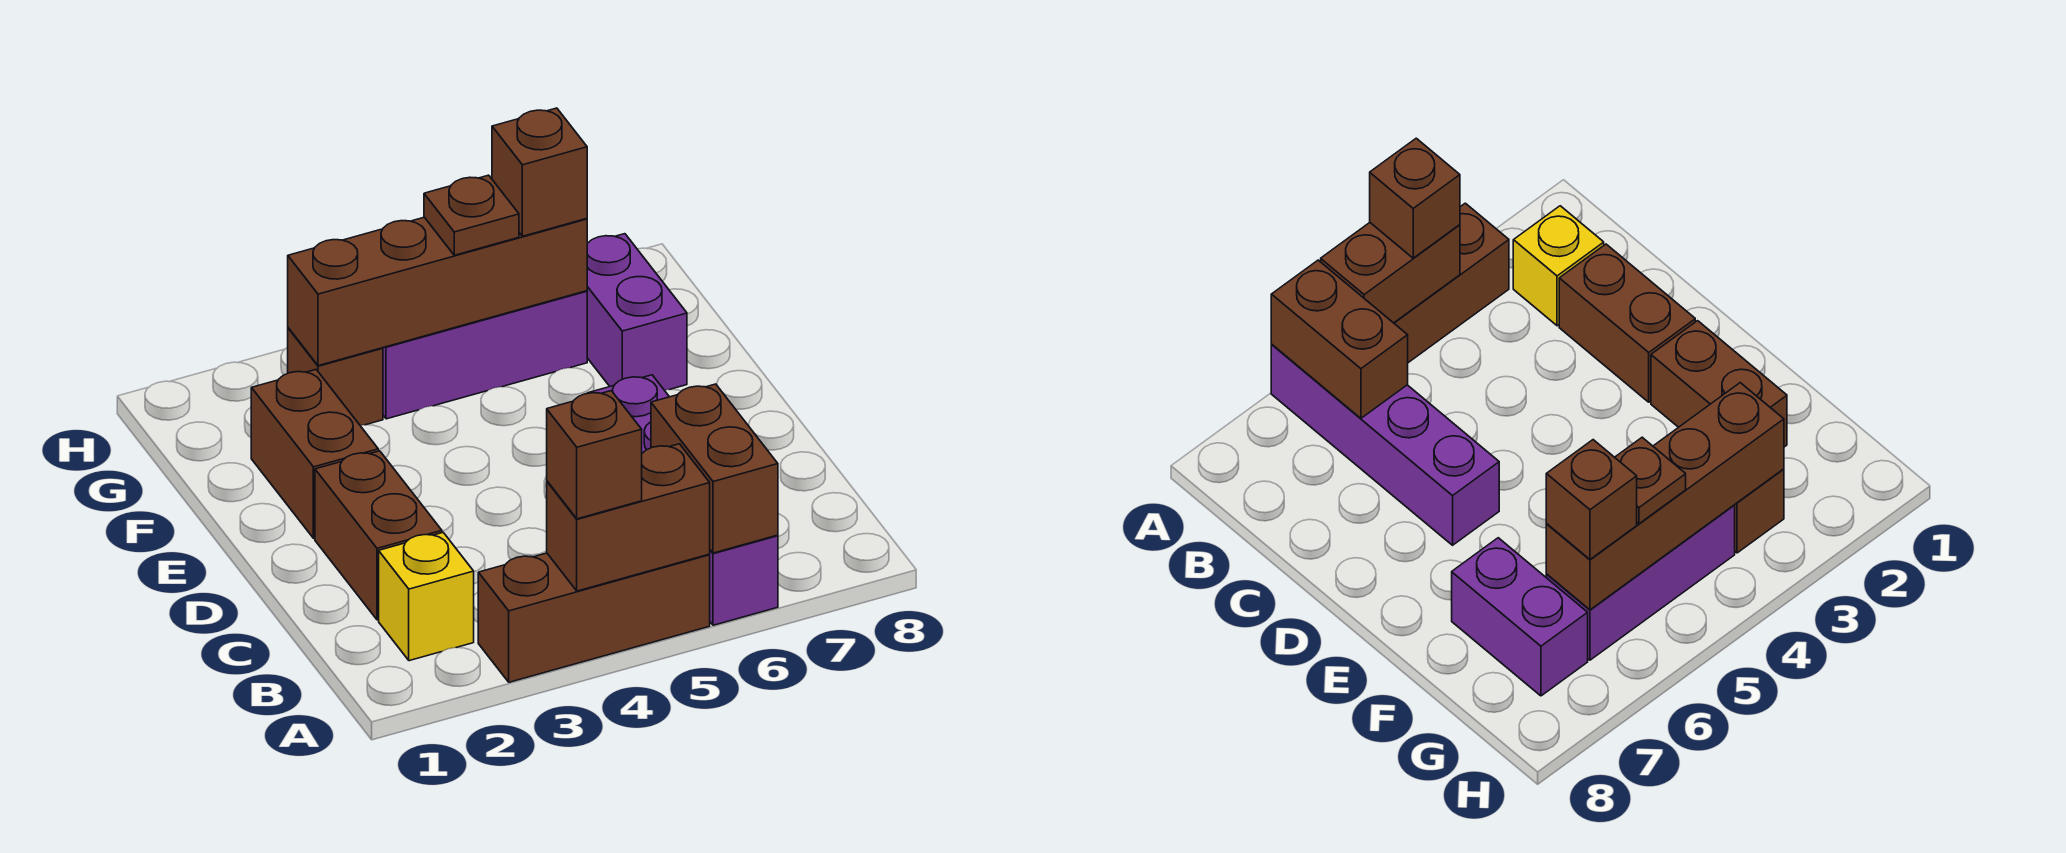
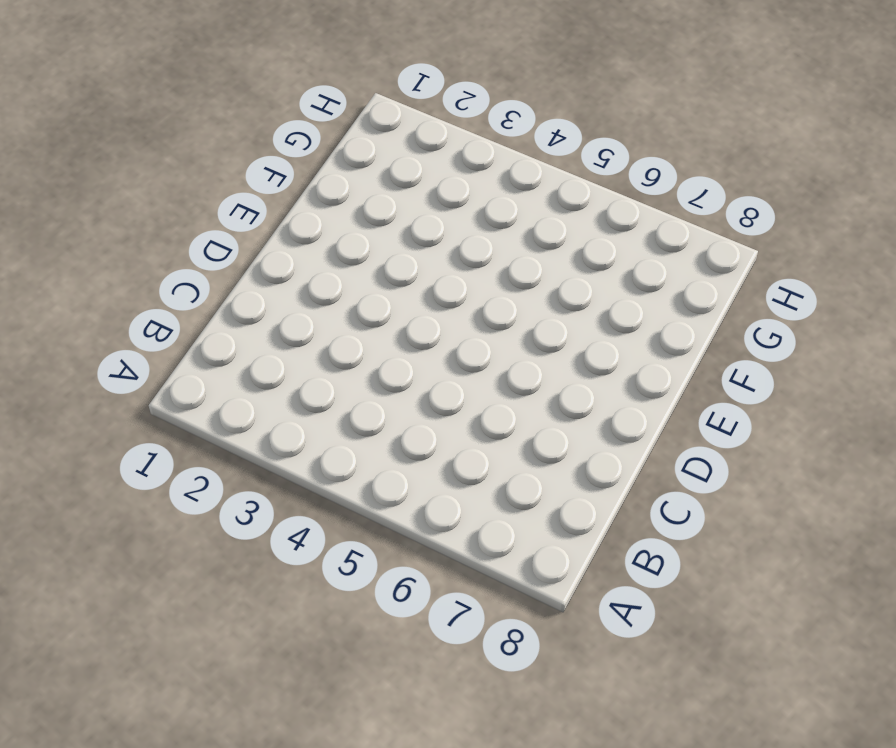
none -> brown 1x3 brick [478,553,710,682]
none -> purple 1x4 brick [589,375,778,625]
none -> yellow 1x1 brick [379,533,474,661]

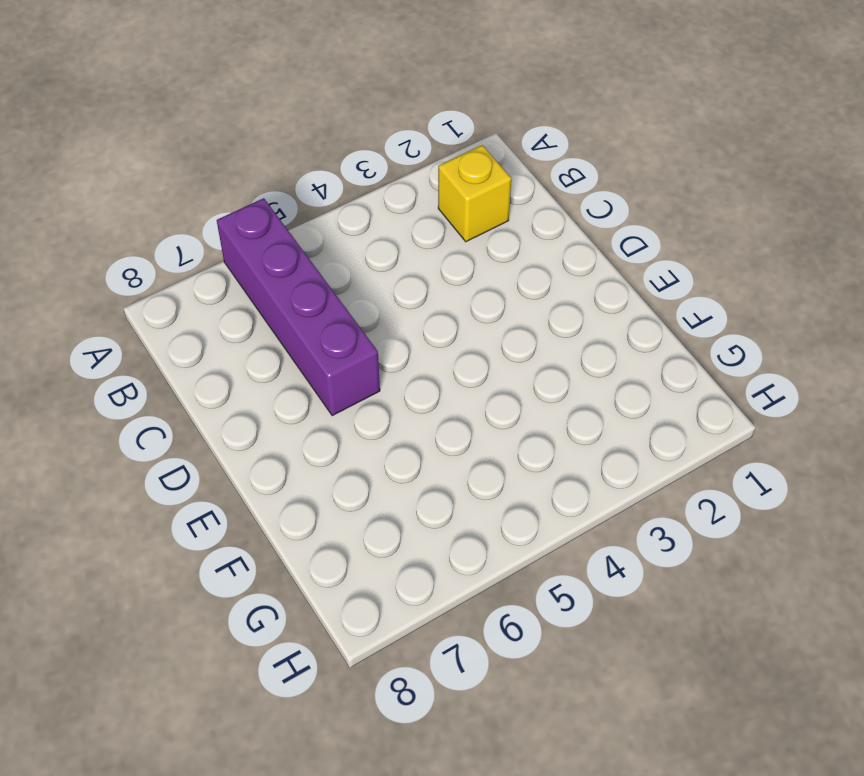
none -> brown 1x3 brick [478,553,710,682]
none -> brown 1x2 brick [315,451,442,620]
none -> brown 1x2 brick [251,370,378,538]

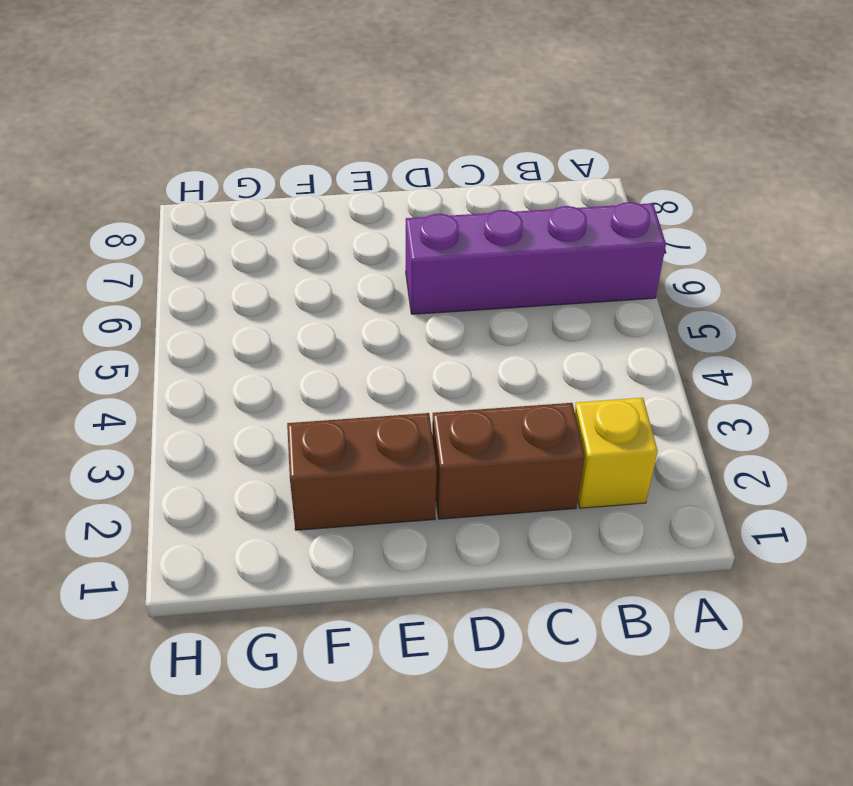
none -> brown 1x3 brick [478,553,710,682]
none -> purple 1x2 brick [587,234,687,390]
none -> brown 1x1 brick [288,328,383,426]

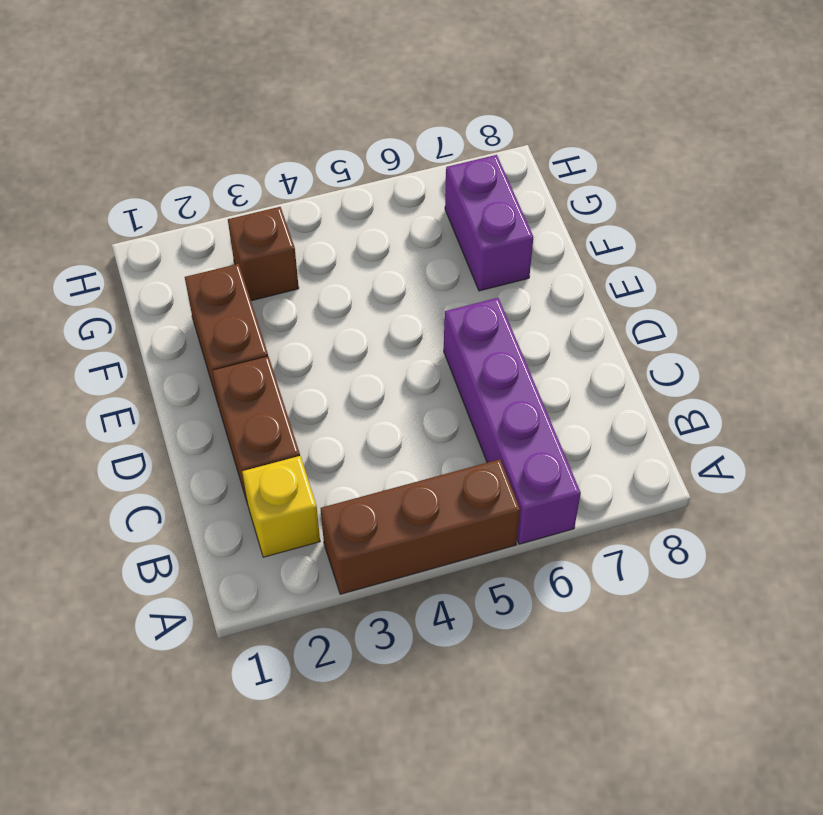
none -> purple 1x3 brick [383,291,587,419]
none -> brown 1x2 brick [547,444,710,591]
none -> brown 1x2 brick [651,384,778,553]

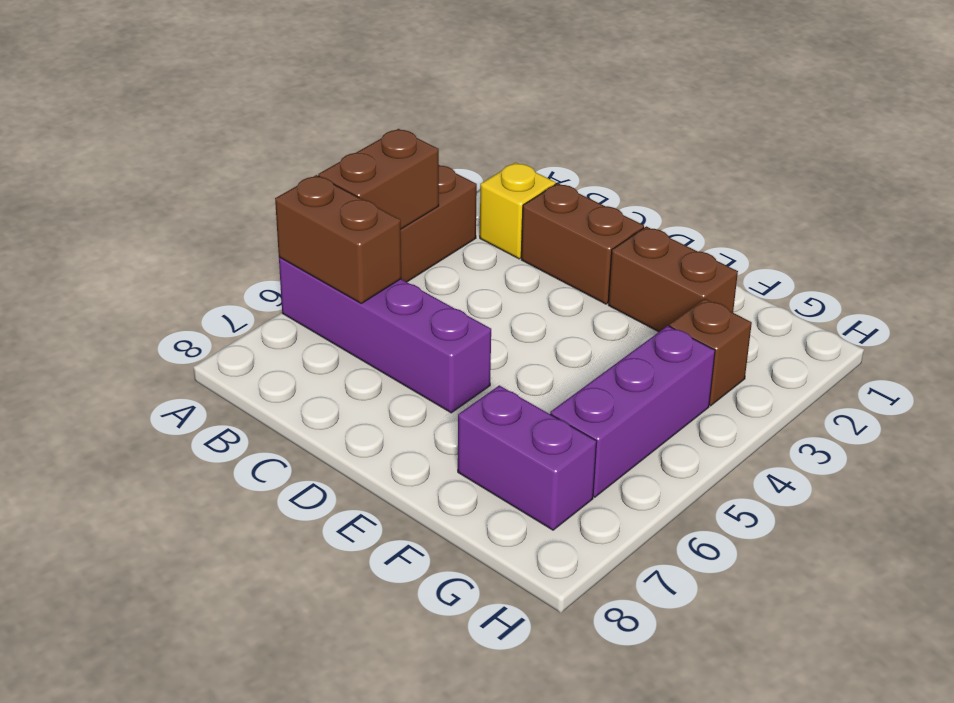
none -> brown 1x4 brick [288,217,587,366]
none -> brown 1x1 brick [547,391,642,519]
none -> brown 1x1 plate [424,175,519,255]

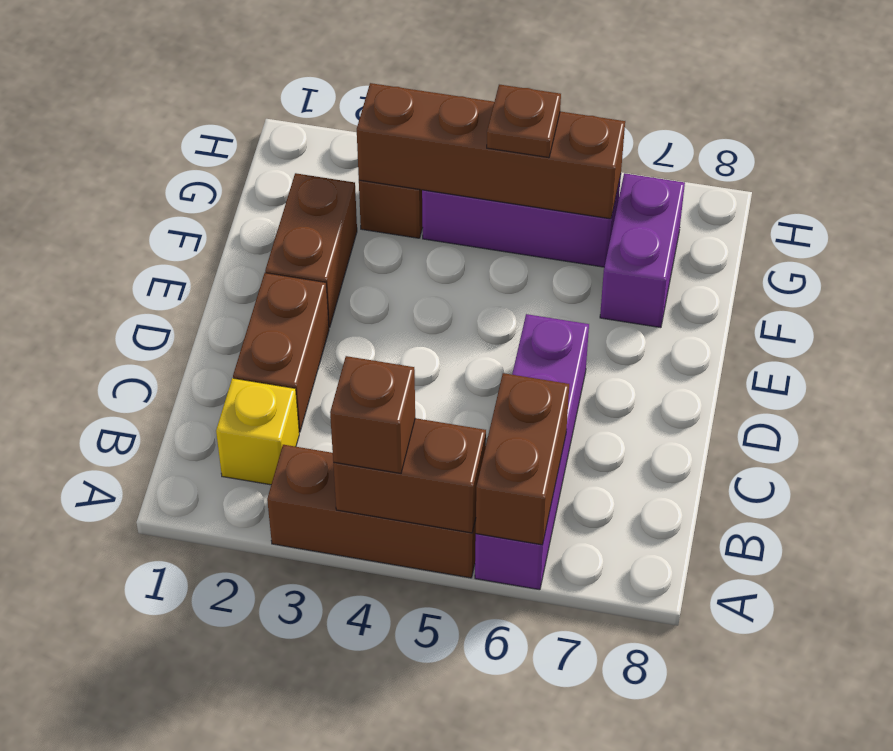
none -> brown 1x1 brick [492,108,587,236]

